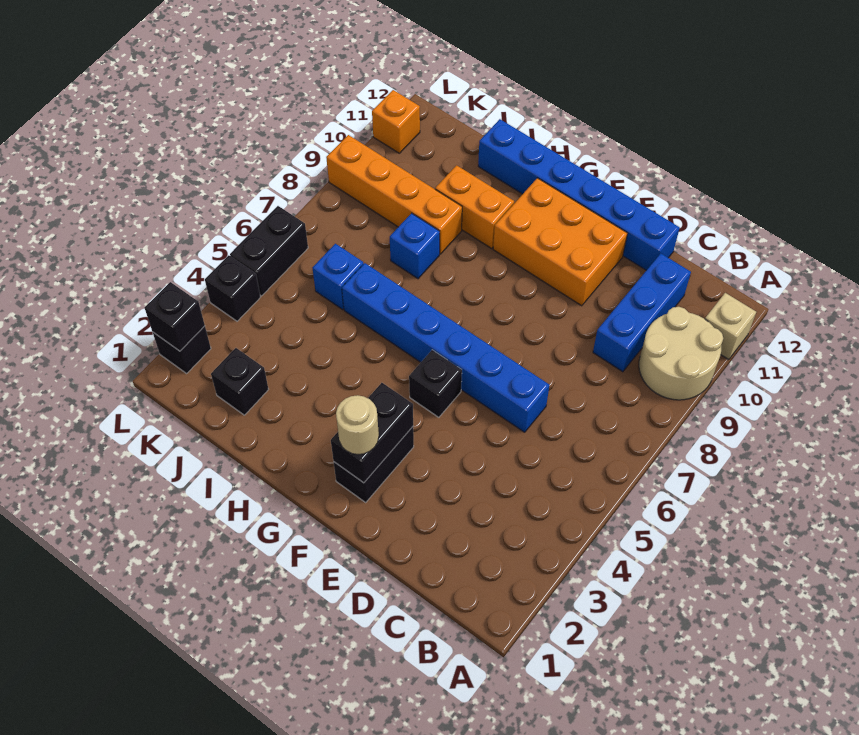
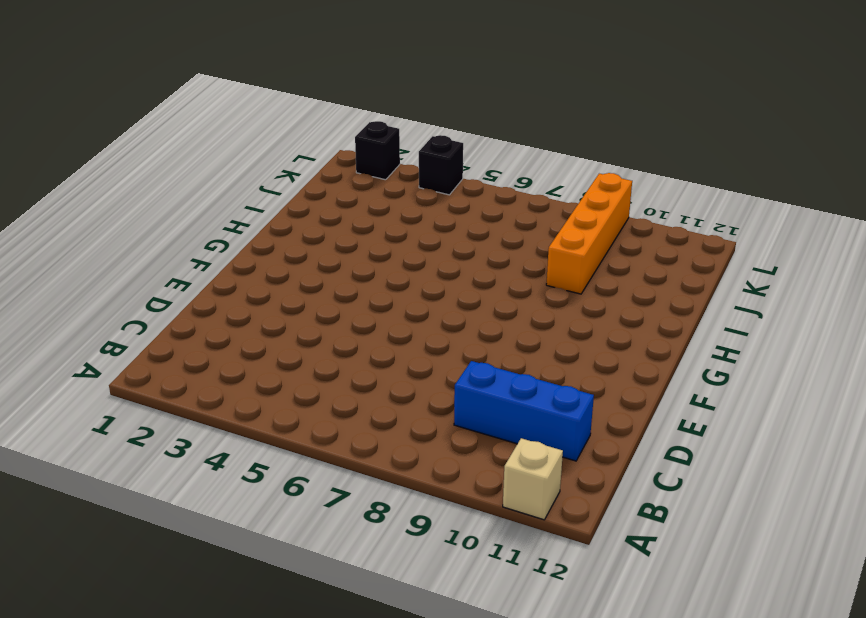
none -> tan 2x2 round brick [639,307,723,400]
none -> blue 1x6 brick [342,263,549,432]
none -> blue 1x6 brick [478,119,680,270]

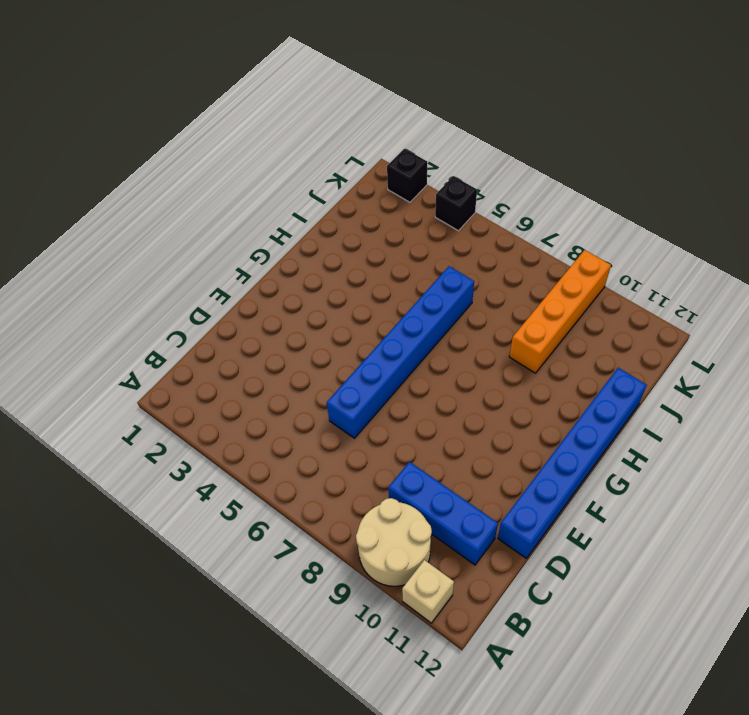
none -> orange 2x3 brick [493,178,628,306]
none -> black 1x2 brick [334,427,414,502]
none -> black 1x1 brick [409,350,462,417]

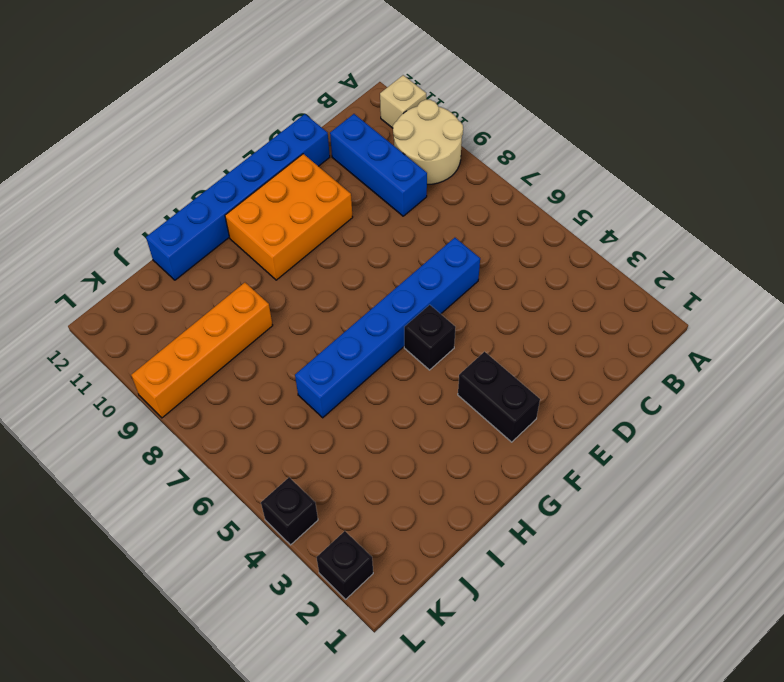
none -> orange 1x2 brick [435,165,514,248]
none -> blue 1x1 brick [390,213,440,279]
none -> black 1x1 brick [211,348,269,415]

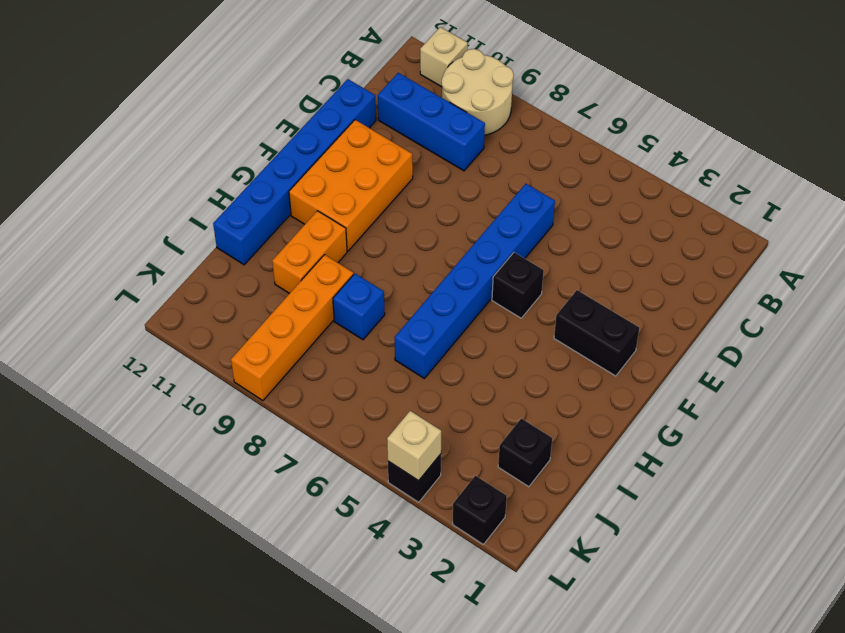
tan 1x1 brick [387,411,441,481] -> none
none -> blue 1x1 brick [313,244,364,309]
none -> black 1x2 brick [230,206,308,296]
none -> orange 1x1 brick [372,90,420,153]

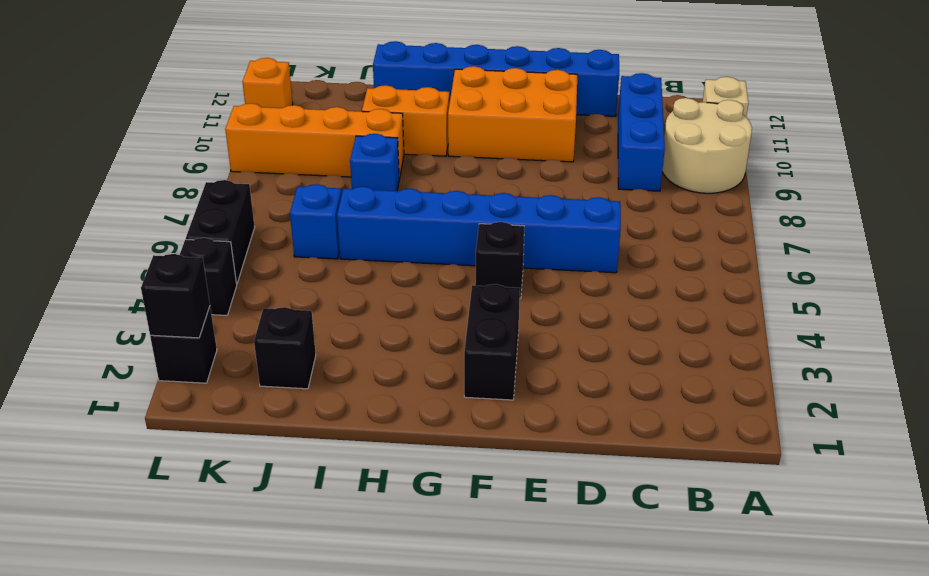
none -> black 1x2 brick [331,383,413,483]
none -> tan 1x1 round brick [336,395,379,455]

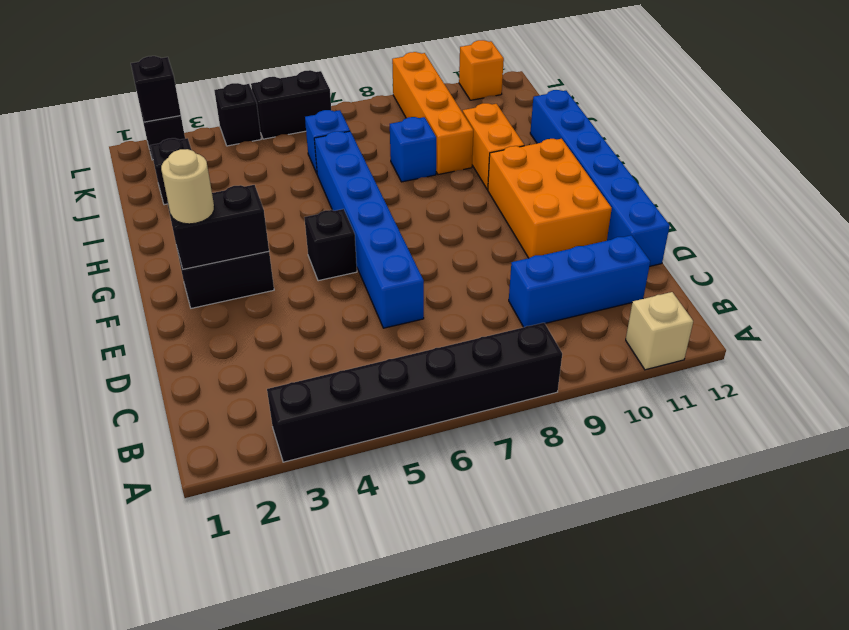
black 1x6 brick [267,323,562,462] -> none
none -> tan 2x2 round brick [639,307,723,400]

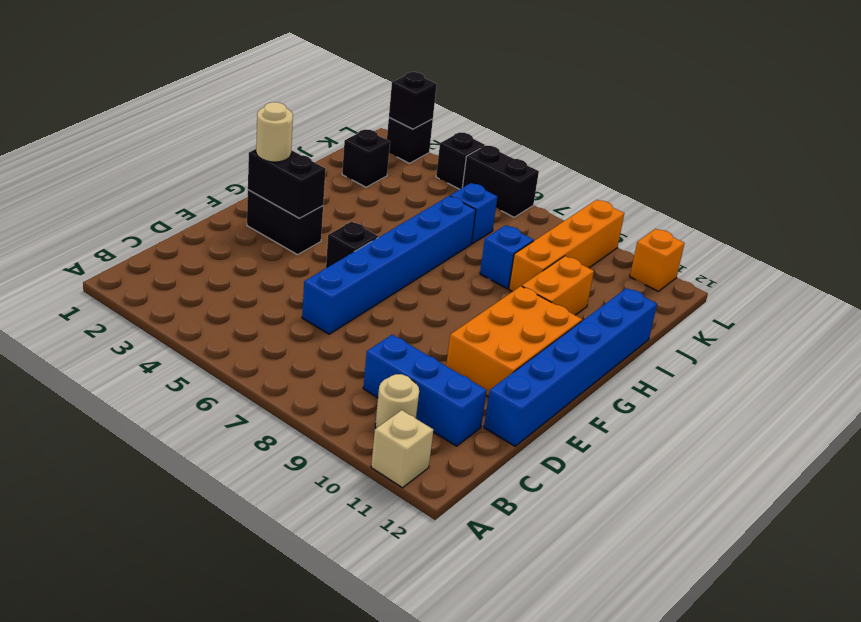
tan 1x1 round brick [375,374,419,428] -> tan 2x2 round brick [639,307,723,400]

